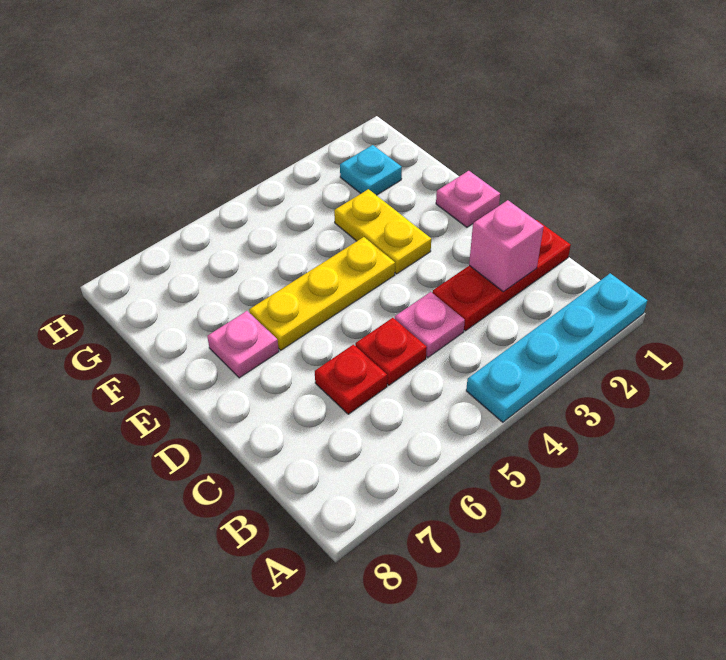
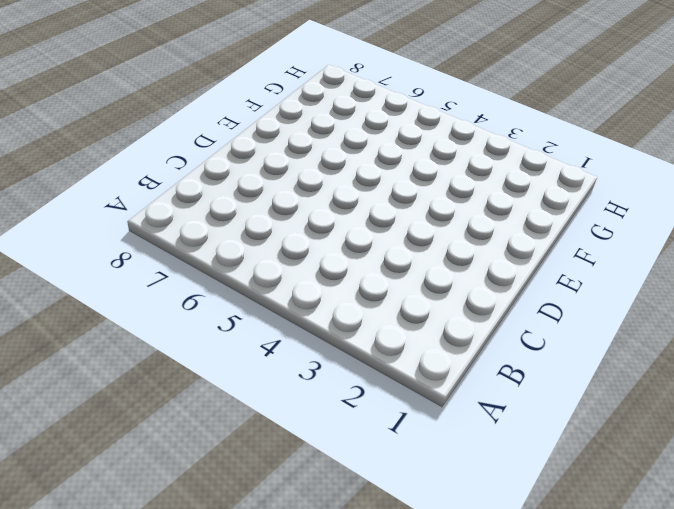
none -> cyan 1x4 plate [466,273,647,422]
none -> red 1x3 plate [432,220,571,331]

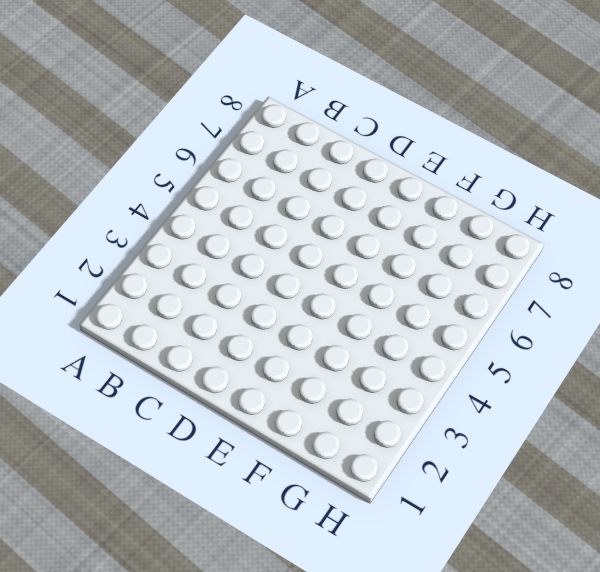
none -> cyan 1x4 plate [466,273,647,422]
none -> red 1x3 plate [432,220,571,331]

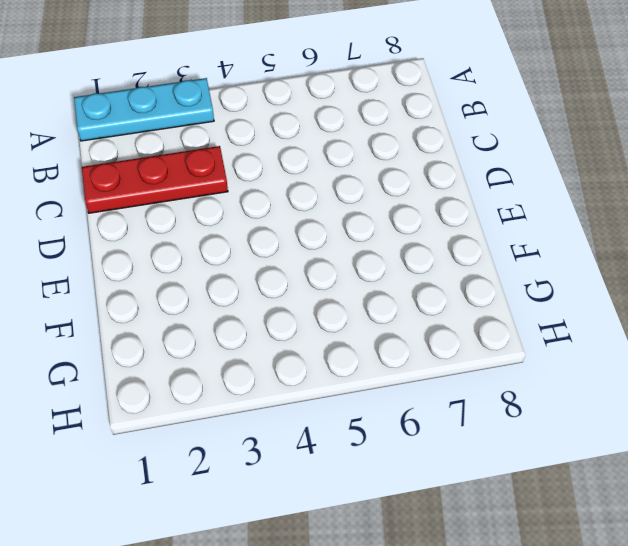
cyan 1x3 plate [74,78,214,141] -> cyan 1x4 plate [466,273,647,422]
none -> pink 1x1 plate [395,292,465,358]
none -> red 1x1 plate [355,318,427,385]

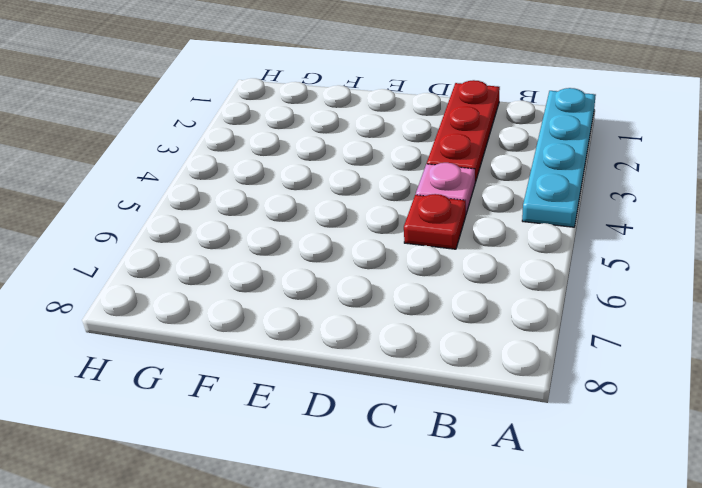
none -> red 1x1 plate [315,345,387,414]
none -> pink 1x1 plate [436,171,500,227]

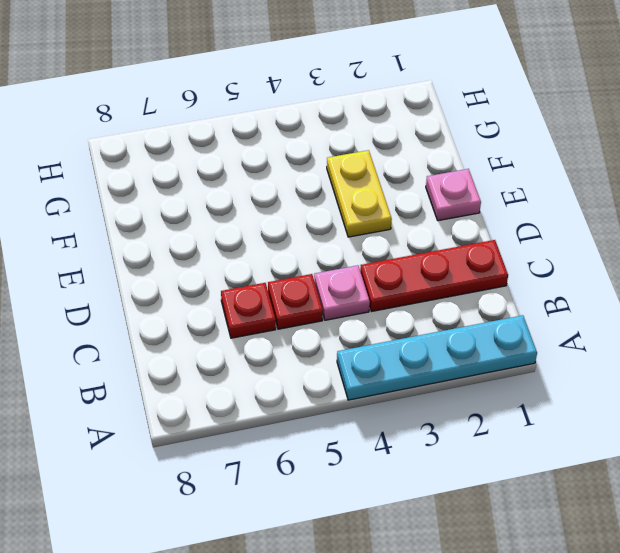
none -> yellow 1x3 plate [249,237,395,350]
none -> pink 1x1 plate [207,311,279,378]

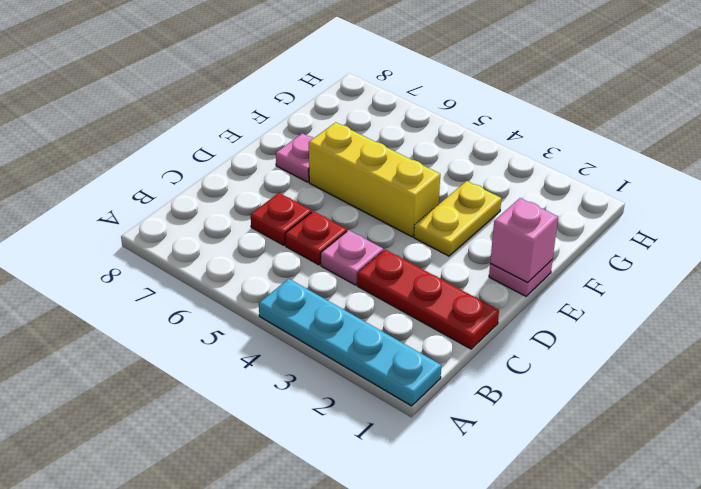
pink 1x1 brick [490,198,558,282] -> pink 1x1 brick moved to [469,200,544,292]
yellow 1x3 brick [309,122,440,237] -> yellow 1x3 plate [249,237,395,350]
none -> cyan 1x1 plate [340,145,402,195]

